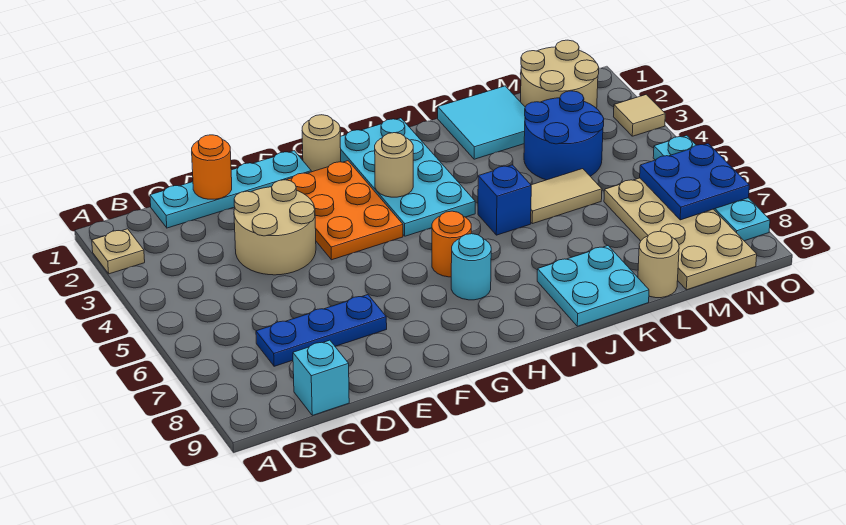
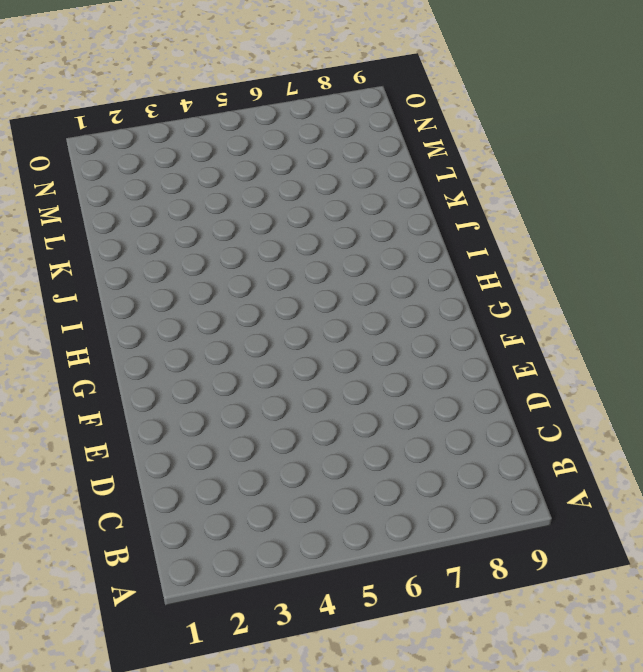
none -> tan 1x1 plate [92,229,145,274]
none -> cyan 1x4 plate [150,151,311,228]
none -> blue 1x3 plate [256,295,387,366]

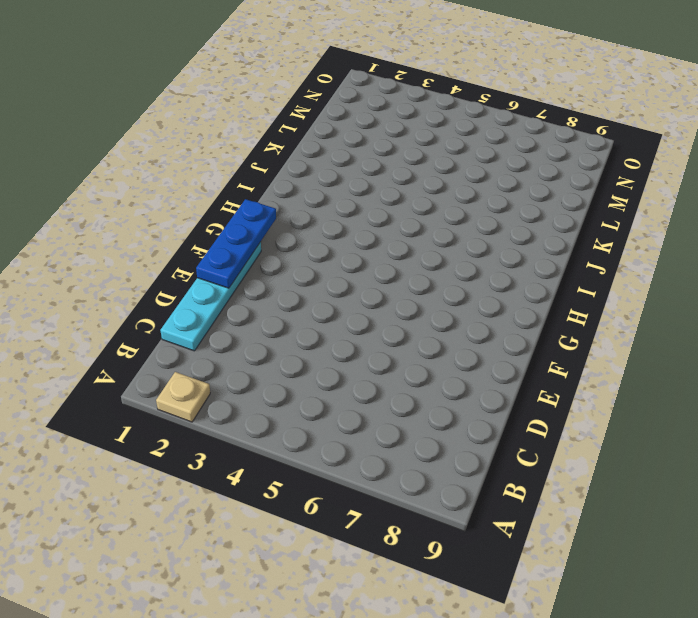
blue 1x3 plate [196,199,276,288] -> blue 1x3 plate moved to [256,295,387,366]
none -> cyan 1x1 brick [293,340,349,415]
none -> tan 2x2 round brick [234,180,316,275]
none -> orange 2x3 plate [287,161,403,260]

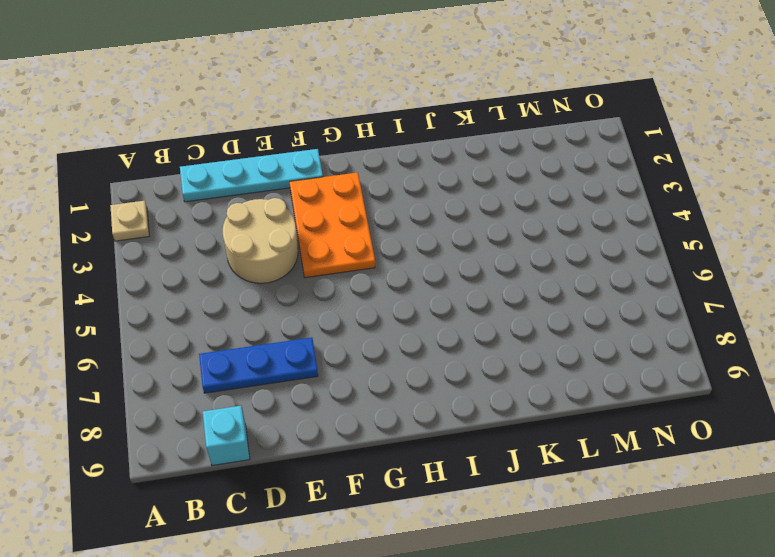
none -> tan 1x1 round brick [302,115,341,172]
none -> cyan 2x4 plate [340,118,475,236]
none -> orange 1x1 round brick [432,211,471,277]

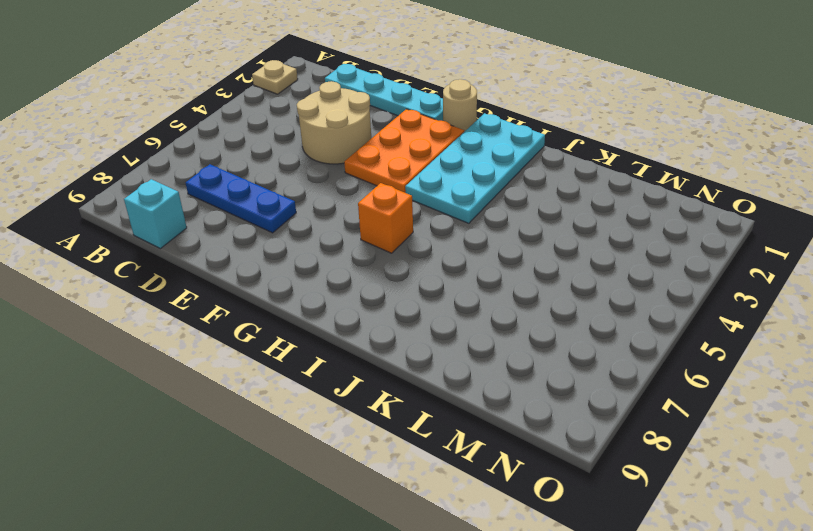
orange 1x1 brick [358,183,413,253] -> orange 1x1 round brick [432,211,471,277]
none -> cyan 1x1 round brick [451,234,491,300]
none -> blue 1x1 brick [478,165,531,235]
none -> cyan 2x2 plate [537,246,649,326]

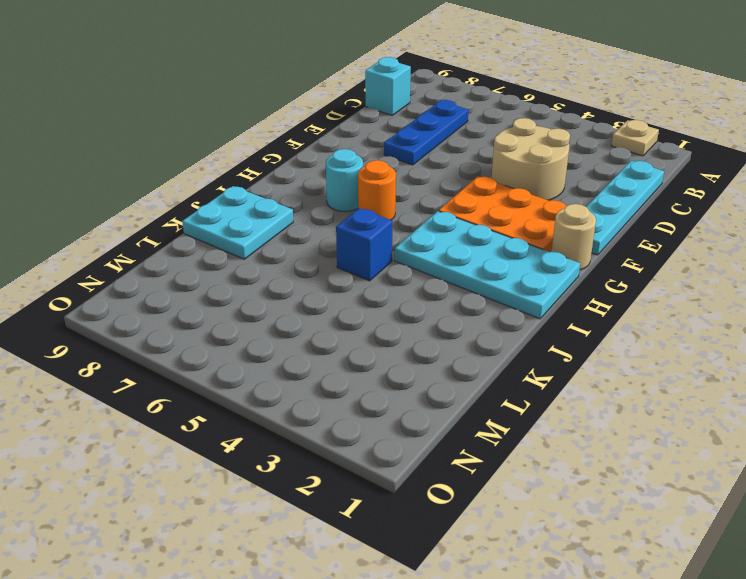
none -> cyan 2x2 tile [438,86,525,159]
none -> tan 1x2 tile [531,169,602,224]
none -> blue 2x2 round brick [524,91,604,180]

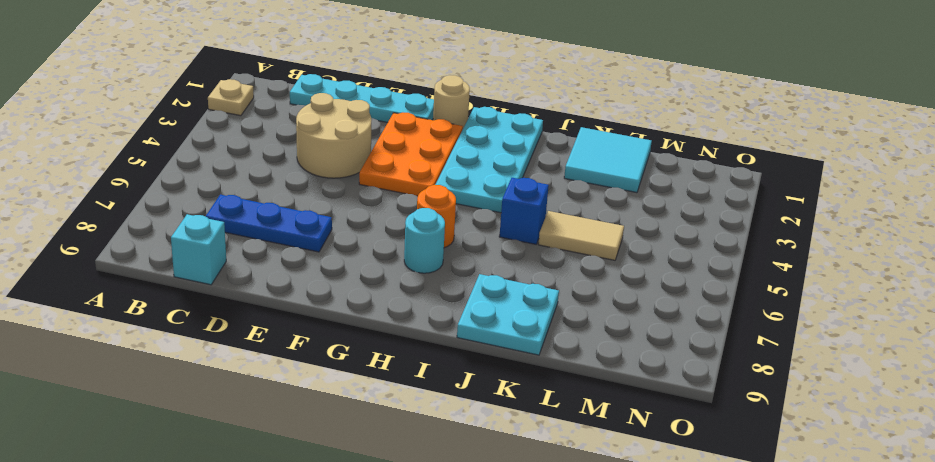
none -> blue 2x2 round brick [524,91,604,180]
none -> tan 1x1 round brick [638,231,679,298]
none -> tan 2x2 round brick [521,40,599,109]

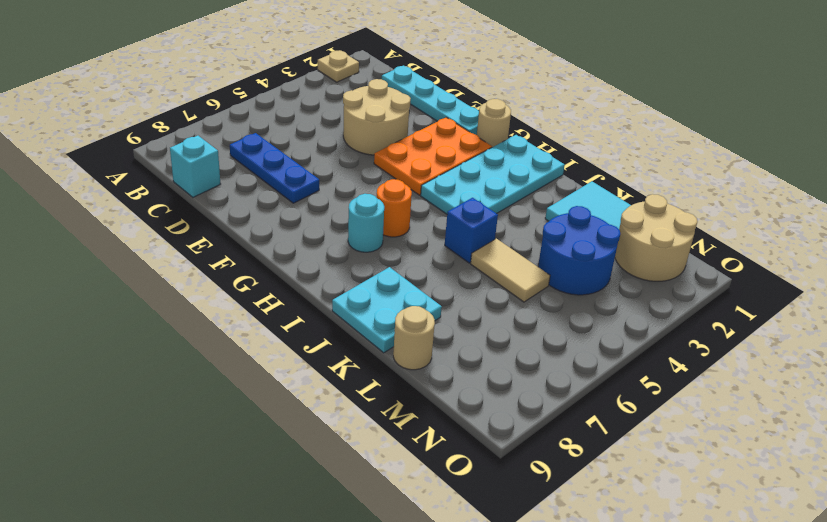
none -> tan 2x4 plate [604,178,757,290]
none -> tan 1x1 tile [614,95,665,136]
none -> cyan 1x4 plate [653,135,770,241]

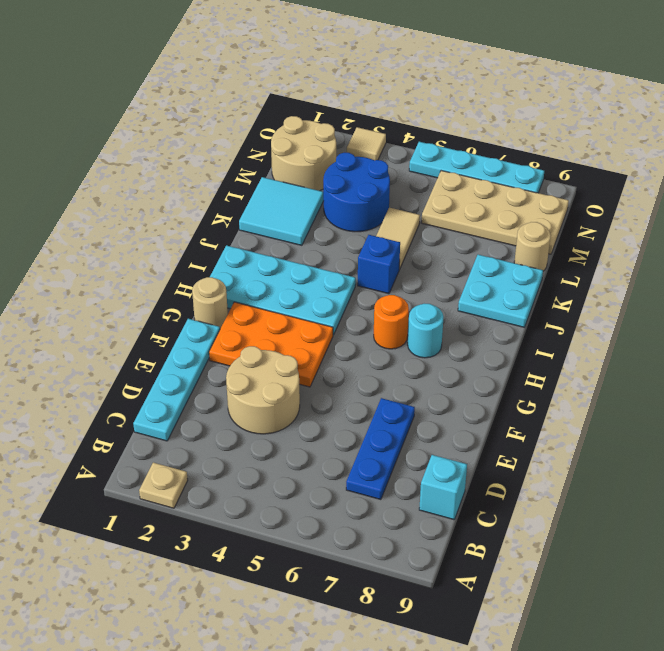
none -> orange 1x1 round brick [192,135,232,199]
none -> tan 1x1 round brick [375,133,413,197]
none -> blue 2x2 plate [640,144,749,220]

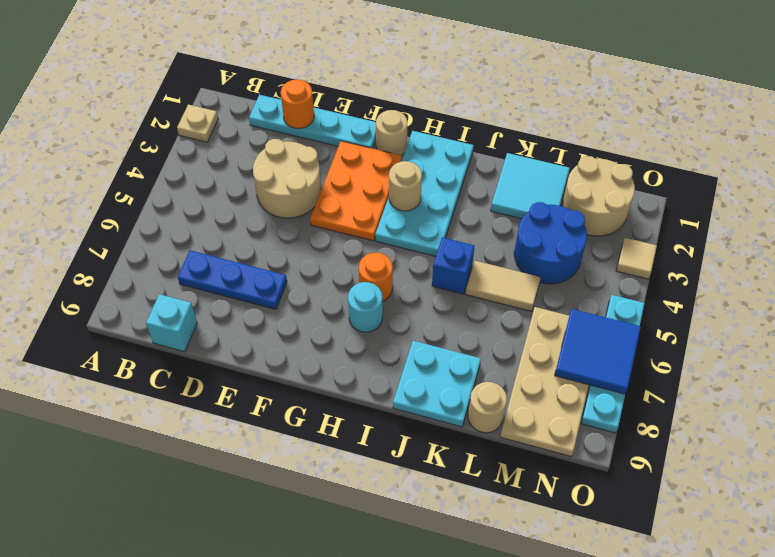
blue 2x2 tile [555,309,641,394] -> blue 2x2 plate [640,144,749,220]

